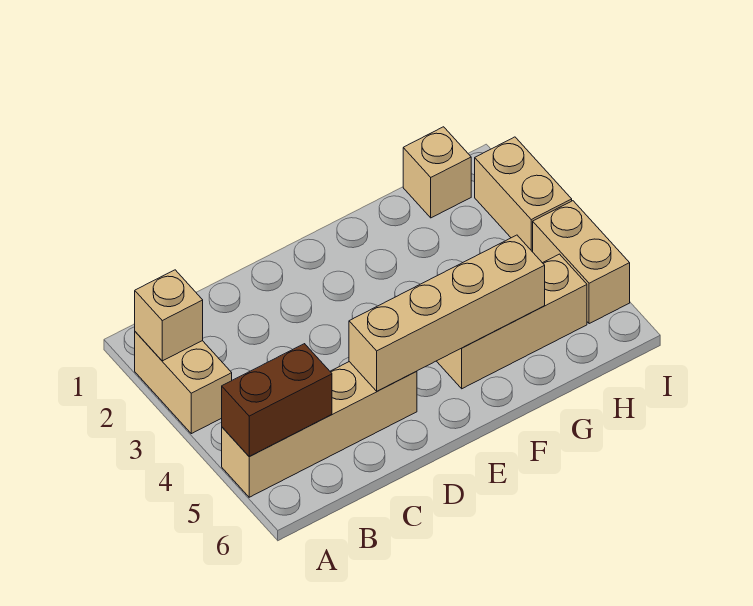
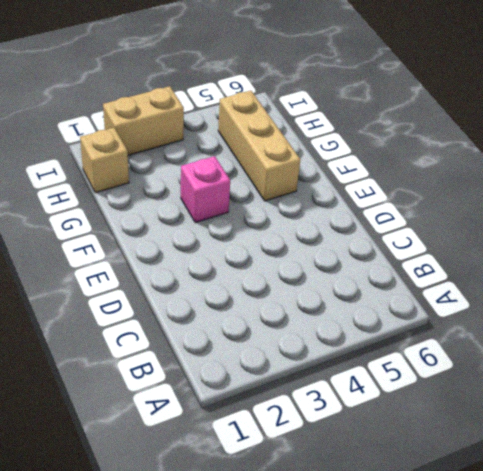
pink 1x1 brick [181,156,230,223] -> none
none -> tan 1x2 brick [135,332,232,434]
none -> tan 1x4 brick [222,362,417,497]

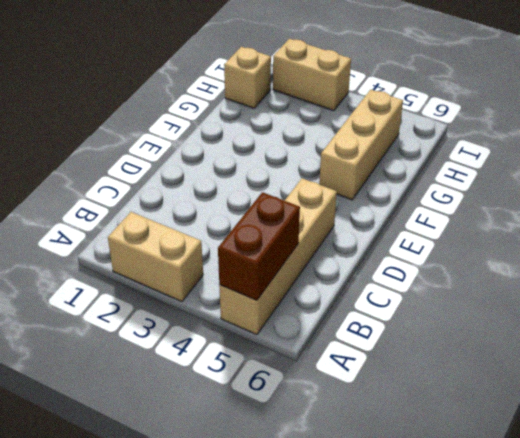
none -> tan 1x2 brick [533,201,630,324]
none -> tan 1x1 brick [135,270,203,361]

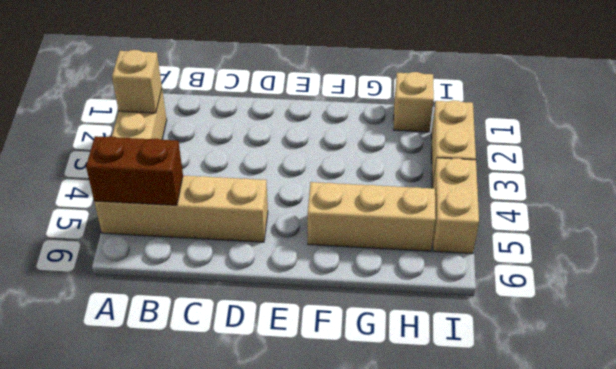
none -> tan 1x4 brick [349,235,545,391]

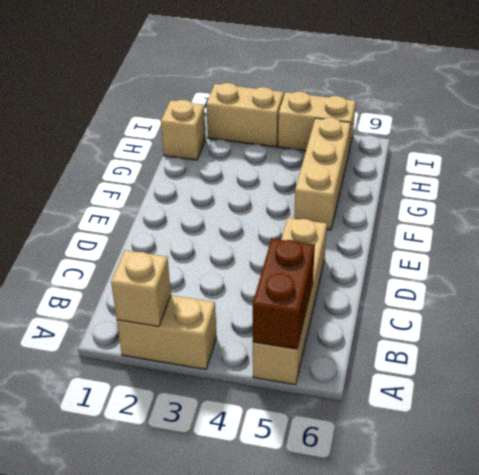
none -> tan 1x4 brick [349,235,545,391]

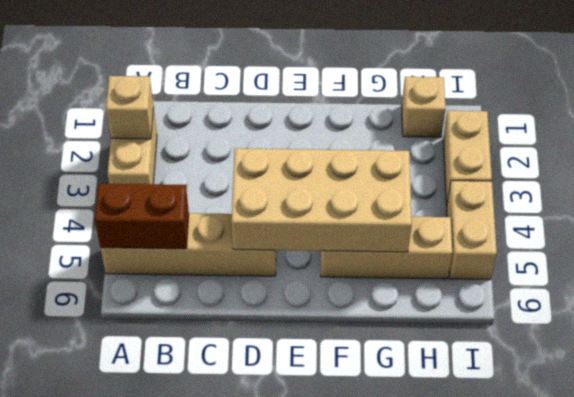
tan 2x4 brick [231,148,412,252] -> tan 1x4 brick [349,235,545,391]

